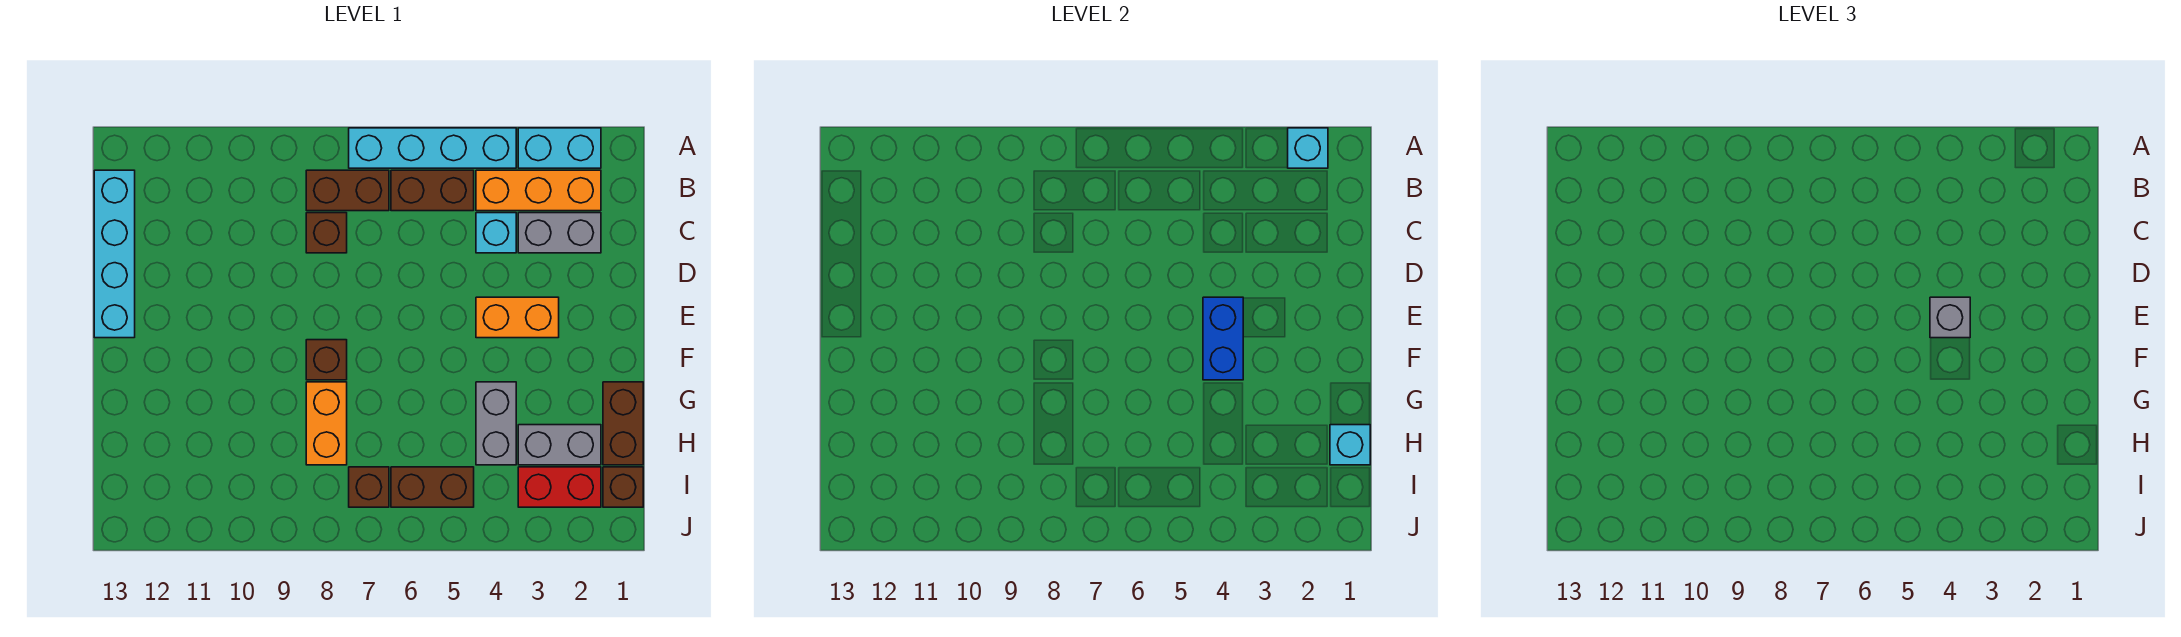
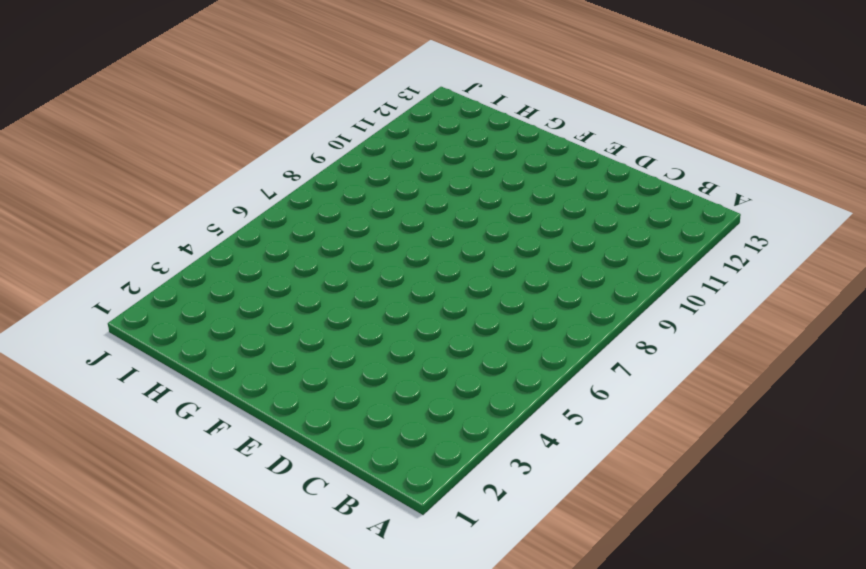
none -> cyan 1x2 brick [518,128,601,168]
none -> cyan 1x4 brick [349,128,516,168]
none -> orange 1x3 brick [476,170,601,211]

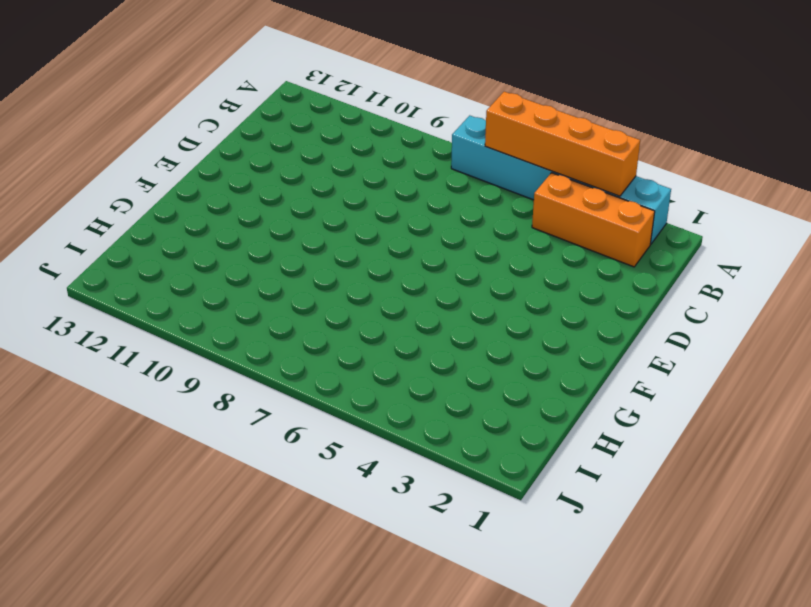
orange 1x4 brick [485,92,640,196] -> none
none -> brown 1x2 brick [391,170,474,211]
none -> brown 1x2 brick [306,170,389,211]
none -> cyan 1x4 brick [94,170,135,338]

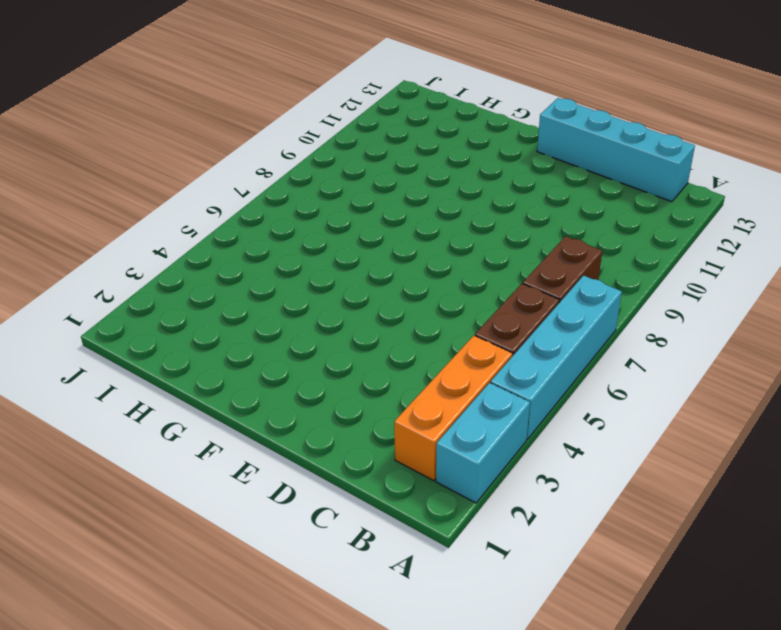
none -> grey 1x2 brick [518,213,601,253]
none -> cyan 1x1 brick [476,213,516,253]
none -> brown 1x1 brick [306,213,347,253]

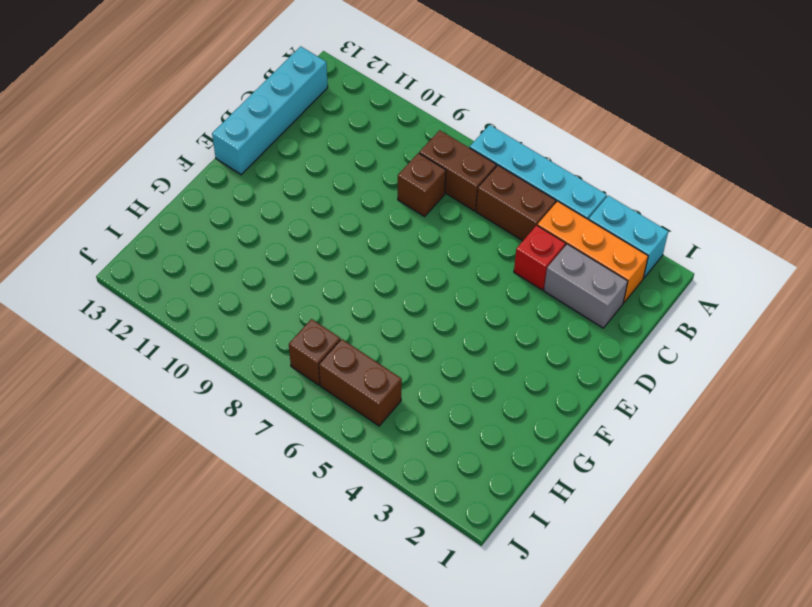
red 1x1 brick [514,225,566,290] -> cyan 1x1 brick [476,213,516,253]
none -> orange 1x2 brick [476,297,559,338]
none -> brown 1x1 brick [306,340,347,380]
none -> brown 1x2 brick [603,382,643,465]

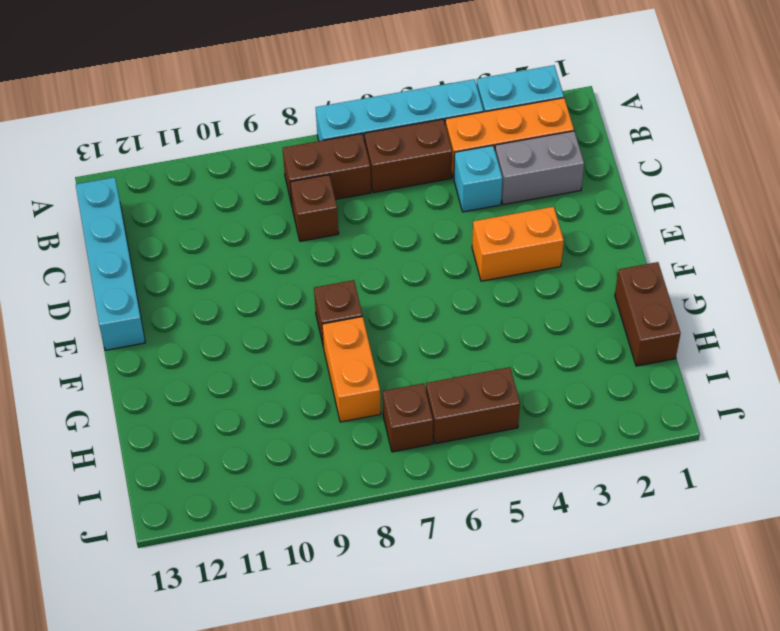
none -> grey 1x2 brick [476,382,516,465]
none -> grey 1x2 brick [518,425,601,465]
none -> brown 1x1 brick [603,467,643,507]

